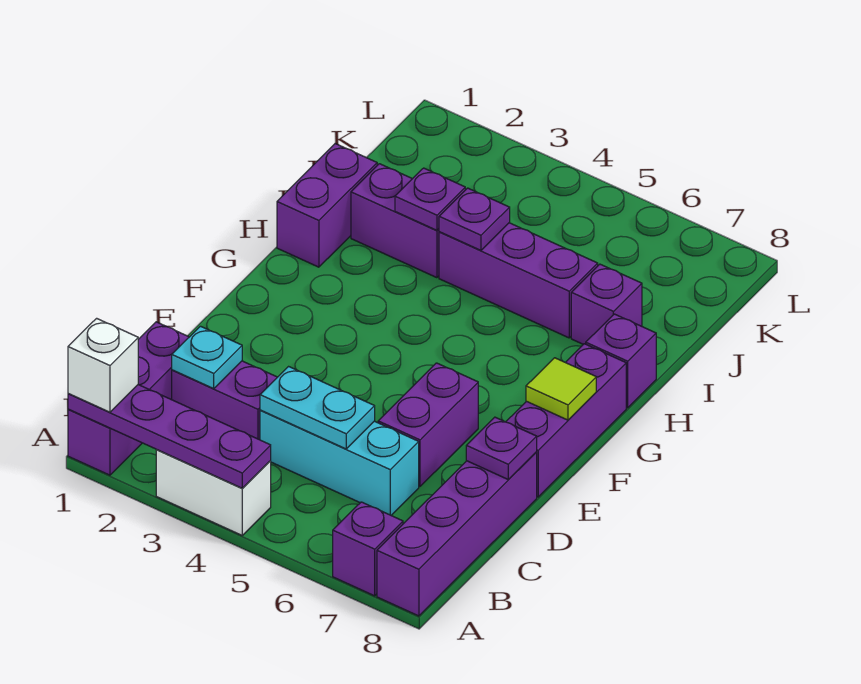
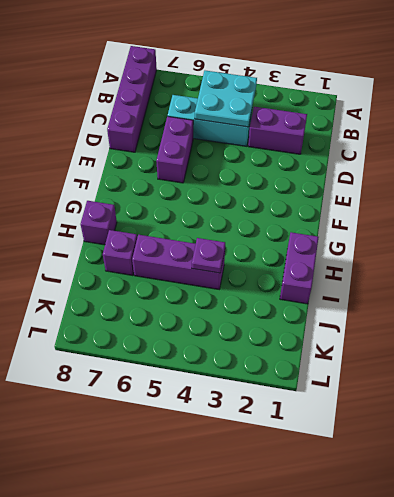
cyan 2x2 plate [195,71,257,127] -> cyan 1x2 plate [260,367,375,449]
none -> purple 1x3 brick [68,322,189,475]
none -> white 1x2 brick [156,450,271,535]
none -> purple 1x1 brick [333,502,403,596]

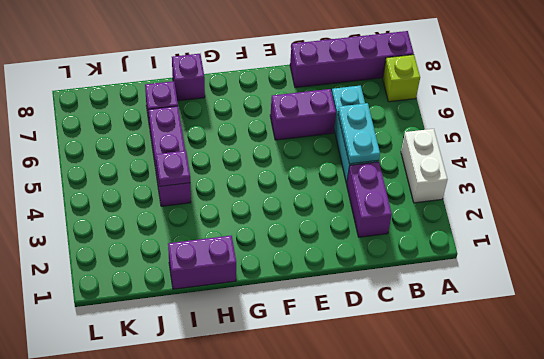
lime 1x1 brick [383,55,420,102] -> purple 1x1 brick [333,502,403,596]
none -> purple 1x3 brick [68,322,189,475]
none -> purple 1x3 brick [506,344,626,497]
none -> purple 1x2 brick [351,164,439,278]

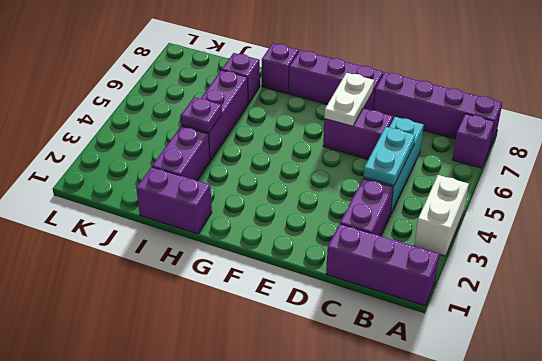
white 1x2 plate [324,73,374,126] -> none
none -> purple 1x4 plate [68,385,271,488]
none -> cyan 1x1 plate [172,326,242,389]
none -> purple 1x1 plate [466,417,537,480]

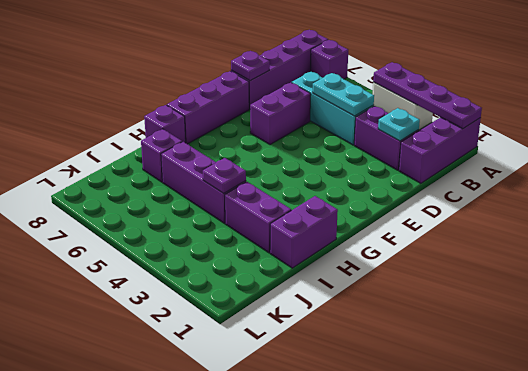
none -> lime 1x1 tile [526,358,596,420]
none -> purple 1x1 plate [395,168,465,230]
none -> white 1x1 brick [68,318,138,412]

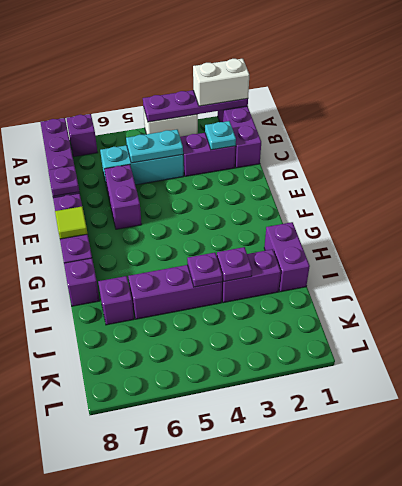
white 1x2 brick [193,59,249,106] -> white 1x1 brick [68,318,138,412]

